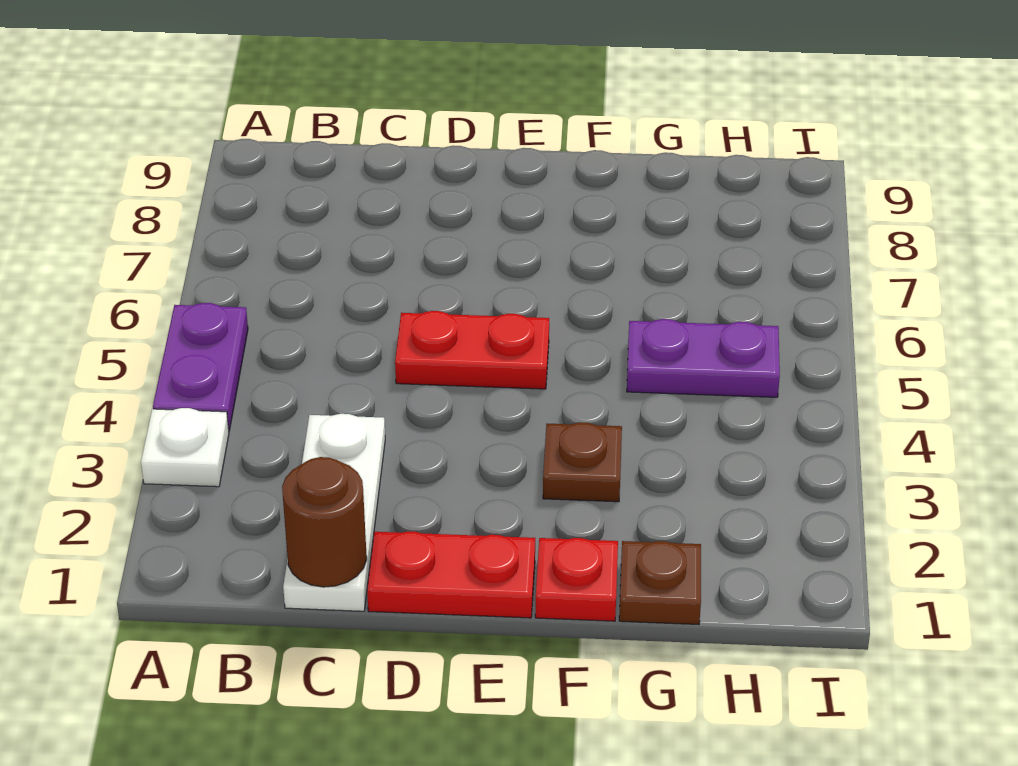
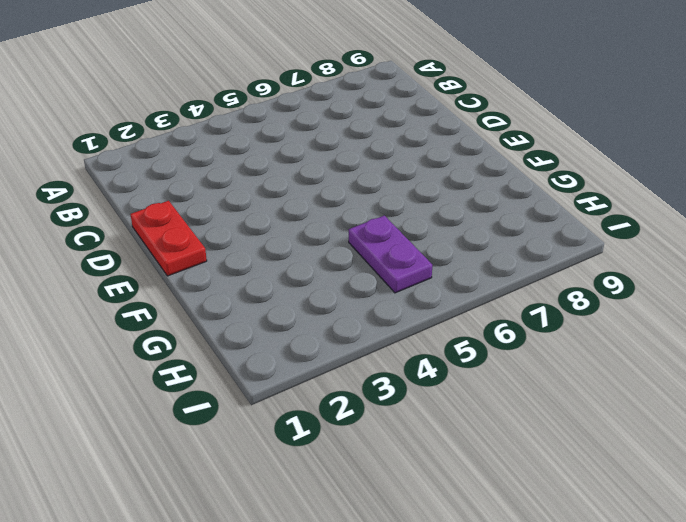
none -> white 1x1 plate [141,408,229,487]
none -> purple 1x2 plate [153,303,248,431]

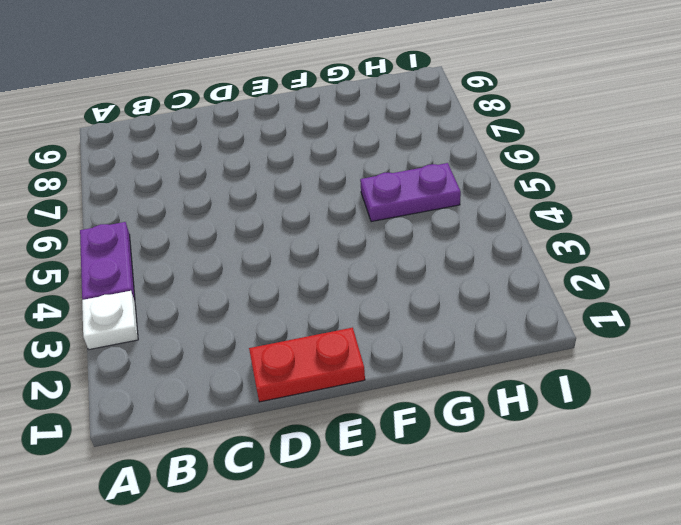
none -> white 1x3 plate [283,414,385,611]
none -> red 1x2 plate [395,311,549,389]

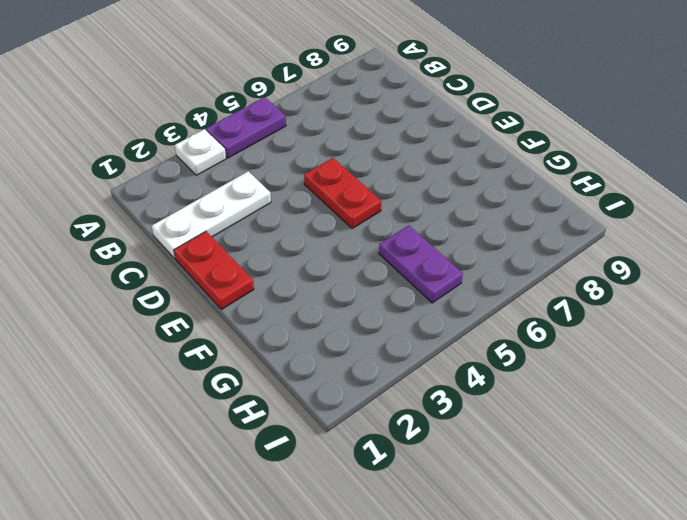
none -> red 1x1 plate [535,538,618,621]
none -> brown 1x1 plate [543,422,622,502]

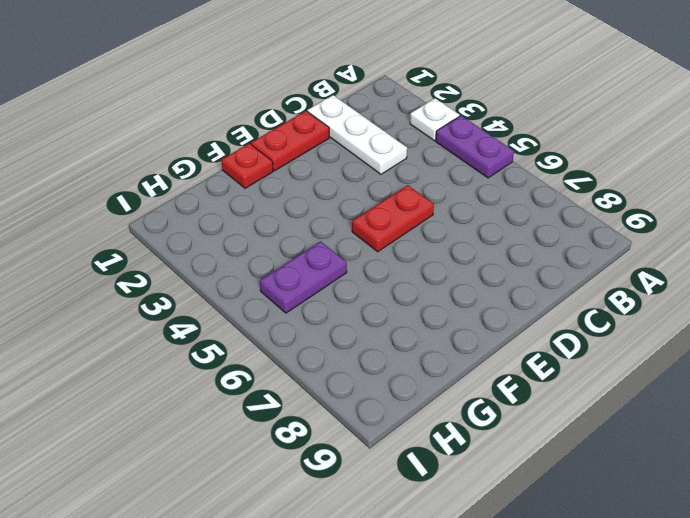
none -> brown 1x1 plate [543,422,622,502]
none -> brown 1x1 plate [619,541,701,625]

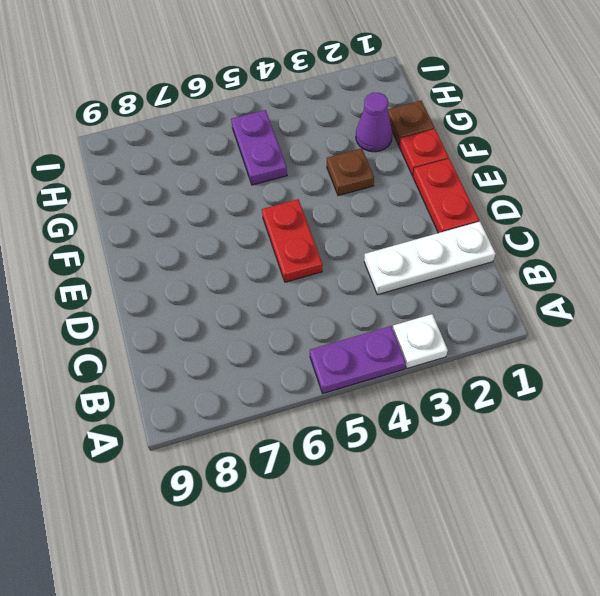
purple 1x1 cone [356,93,392,152] -> none
none -> brown 1x1 round brick [282,457,367,587]

